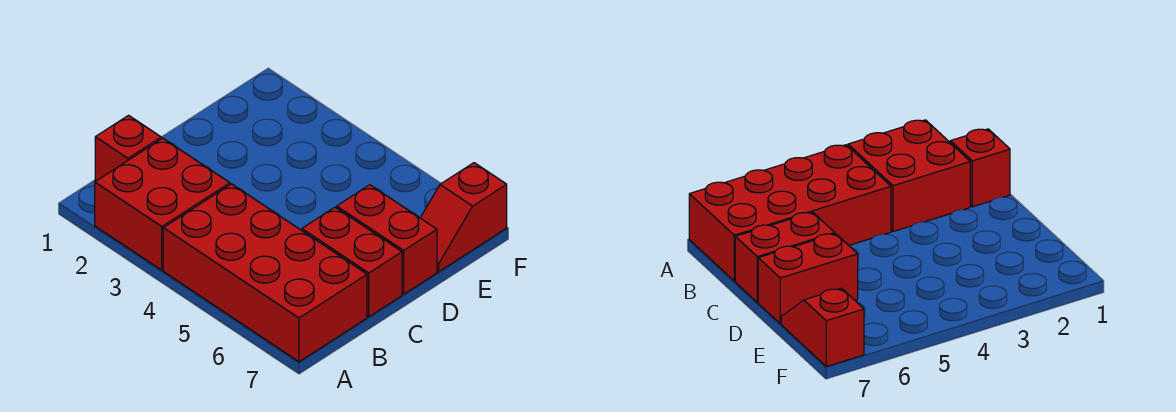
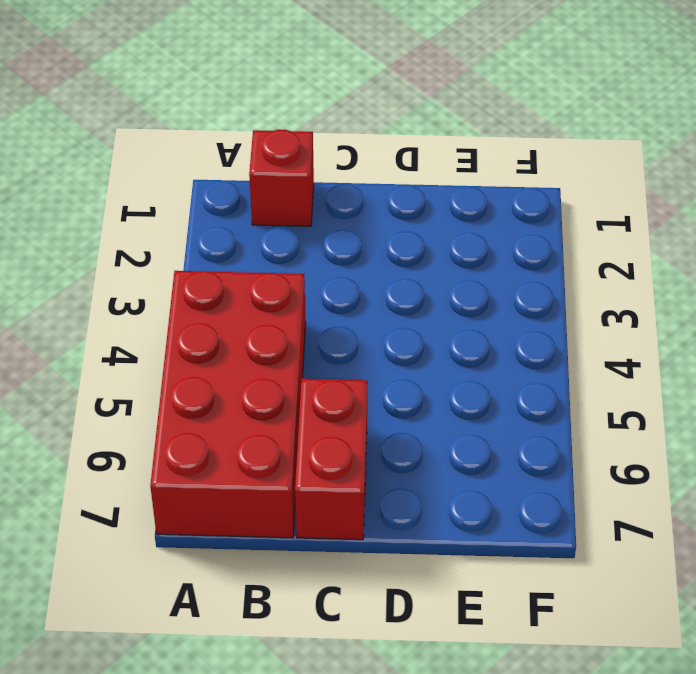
none -> red 2x2 brick [95,138,230,270]
none -> red 1x2 brick [337,185,437,294]

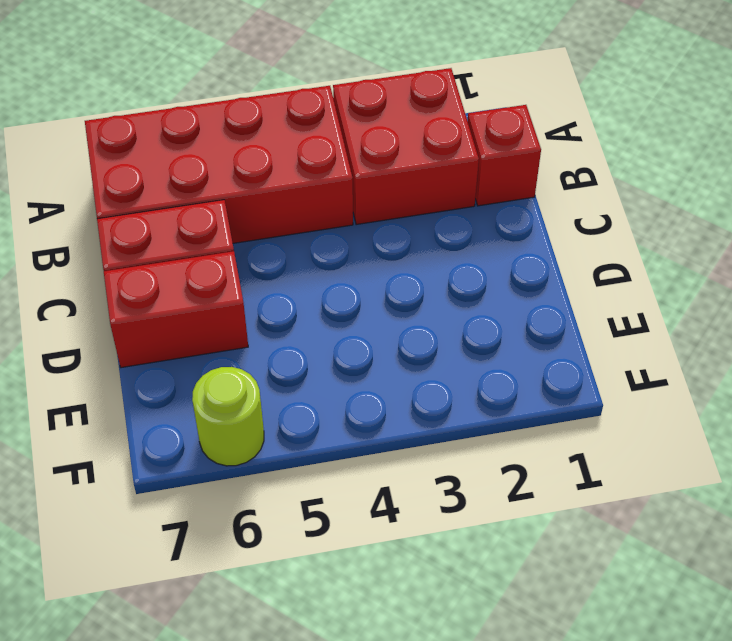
lime 1x1 round brick [192,367,264,466] -> none
none -> red 1x2 slope [420,163,507,272]

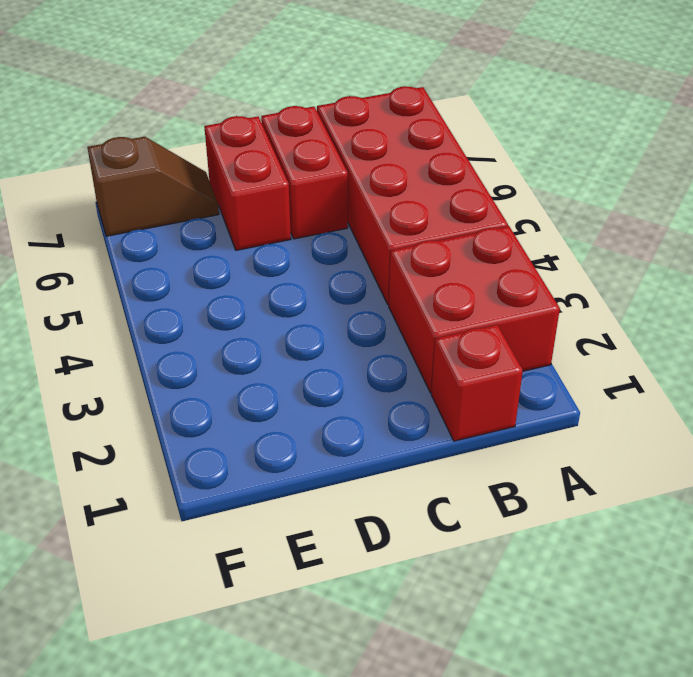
brown 1x2 slope [87,137,219,236] -> red 1x2 slope [420,163,507,272]

